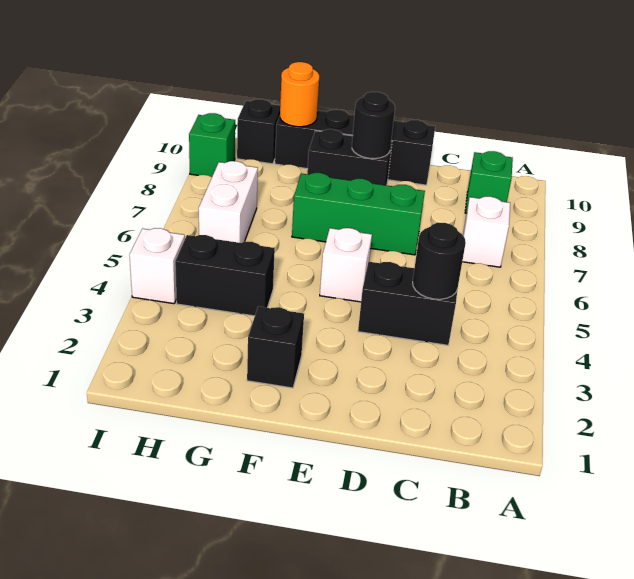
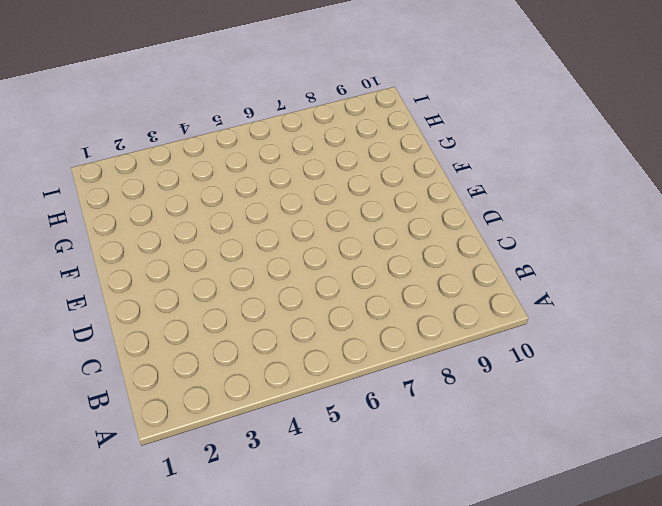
none -> white 1x1 brick [462,197,510,267]
none -> green 1x1 brick [465,151,513,213]
none -> black 1x2 brick [358,262,457,345]

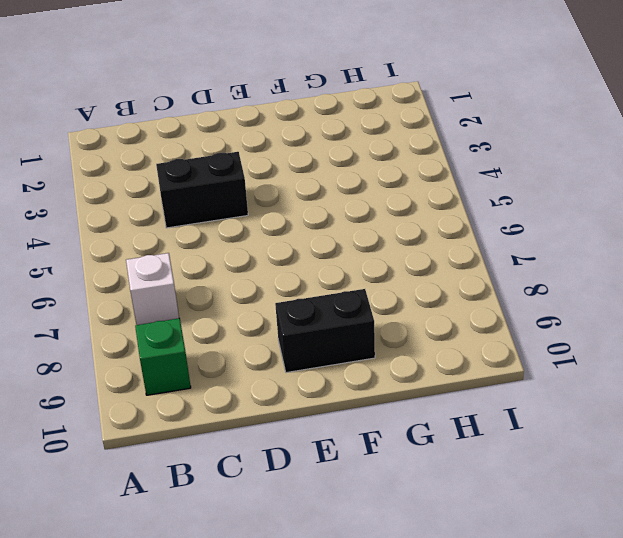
none -> green 1x3 brick [292,173,425,255]
none -> black 1x4 brick [275,110,435,185]
none -> white 1x1 brick [320,228,372,302]

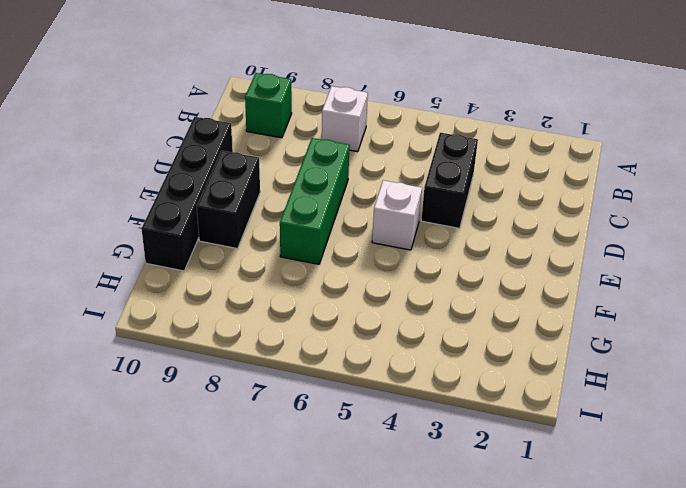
none -> black 1x1 brick [247,307,304,388]
none -> black 1x2 brick [175,235,275,316]
none -> white 1x2 brick [199,161,258,243]

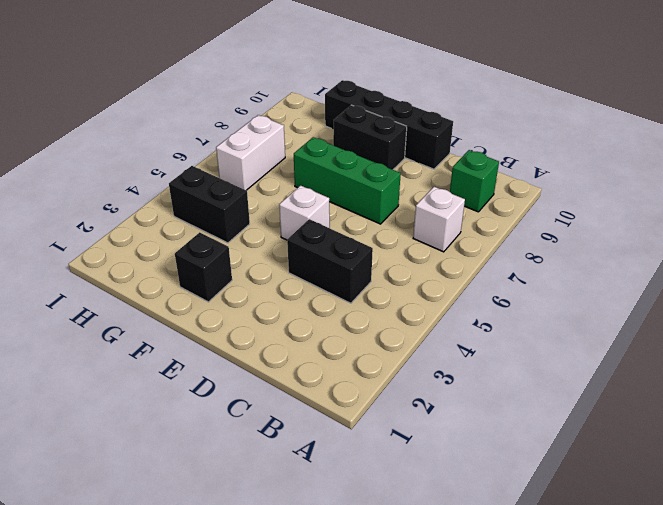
none -> black 1x1 brick [237,99,280,164]
none -> white 1x1 brick [129,228,185,304]
none -> green 1x1 brick [189,113,235,177]

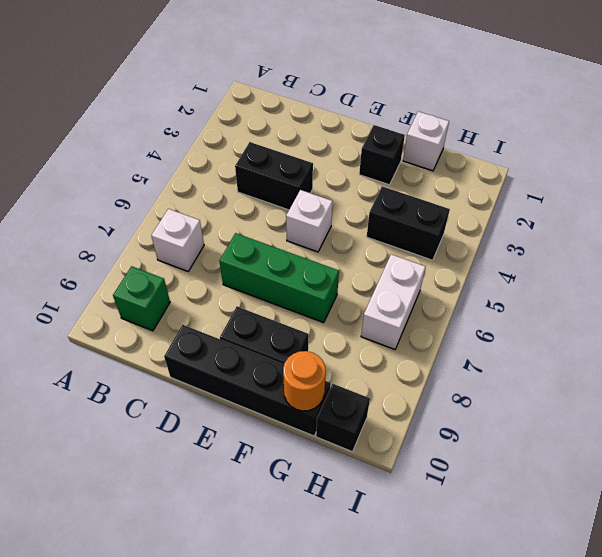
white 1x1 brick [403,111,449,171] -> white 1x1 brick moved to [129,228,185,304]
none -> green 1x1 brick [189,113,235,177]
none -> black 1x1 round brick [413,223,466,299]
none -> black 1x1 round brick [352,92,395,159]

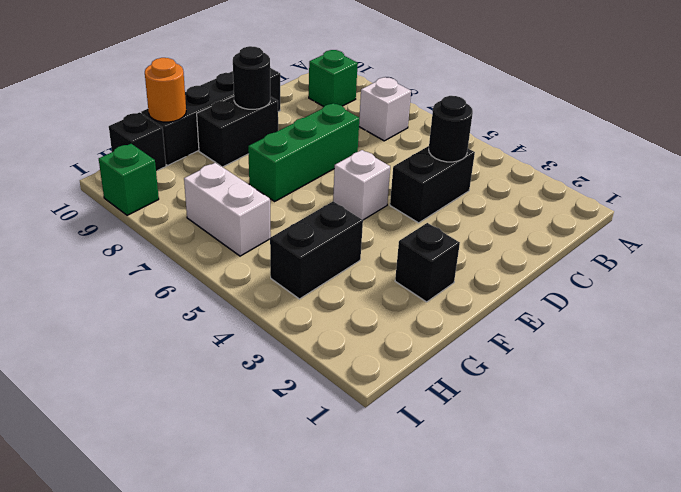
none -> white 1x1 brick [129,228,185,304]

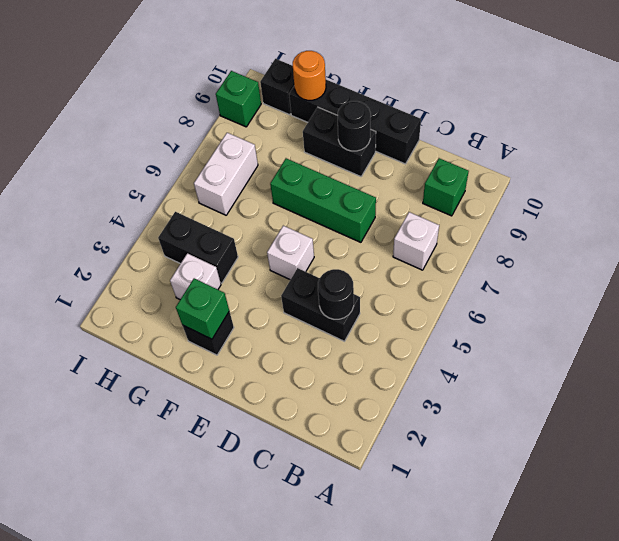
green 1x1 brick [176,278,229,339] -> none
white 1x1 brick [170,253,221,299] -> white 1x1 brick moved to [129,228,185,304]

